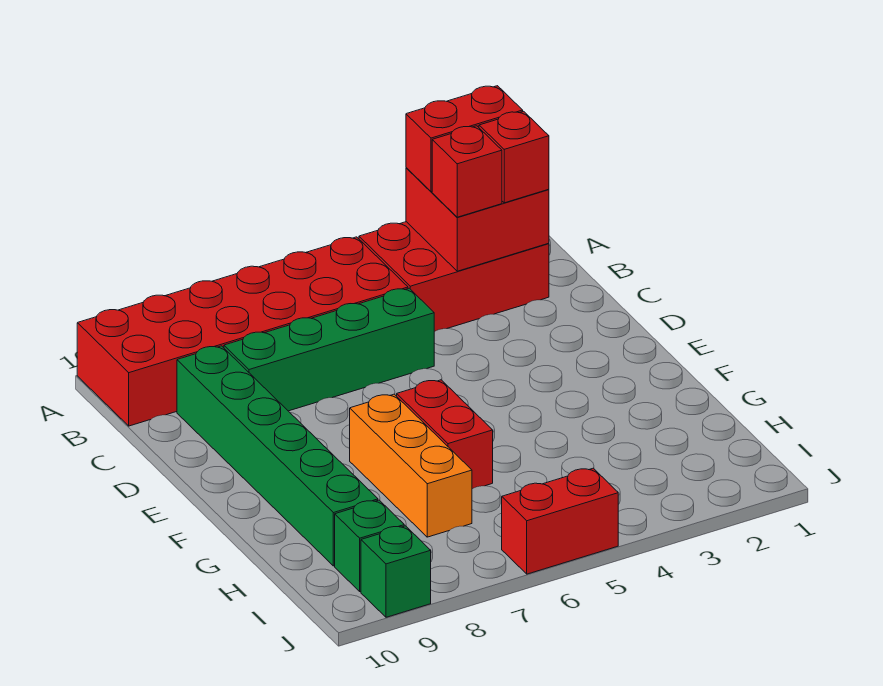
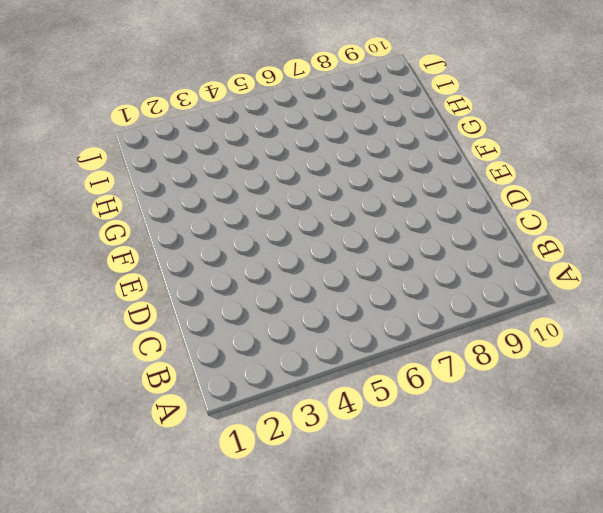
none -> red 2x3 brick [359,222,549,332]
none -> red 2x6 brick [77,237,408,426]
none -> green 1x4 brick [224,288,434,411]

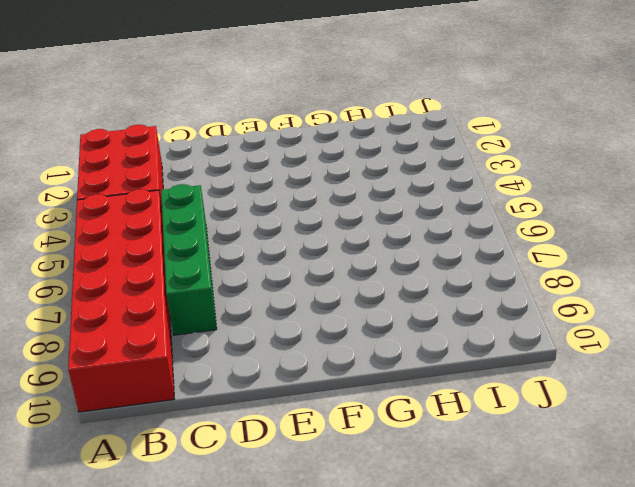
none -> green 1x6 brick [177,346,378,566]
none -> red 1x2 brick [397,380,493,489]
none -> orange 1x3 brick [350,394,472,537]

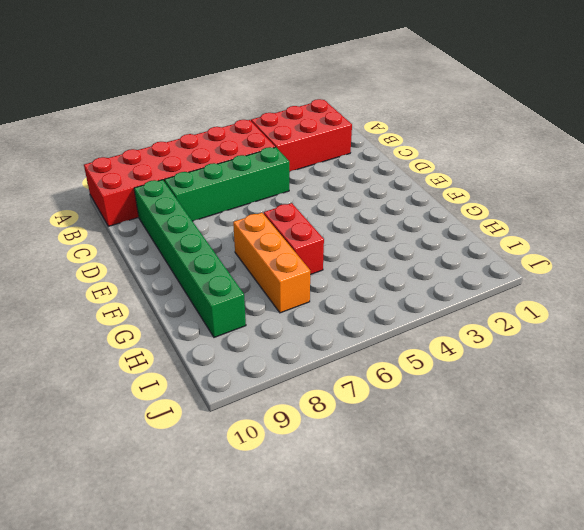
none -> green 1x1 brick [335,500,404,592]
none -> red 1x2 brick [502,468,618,574]
none -> green 1x1 brick [361,526,431,617]

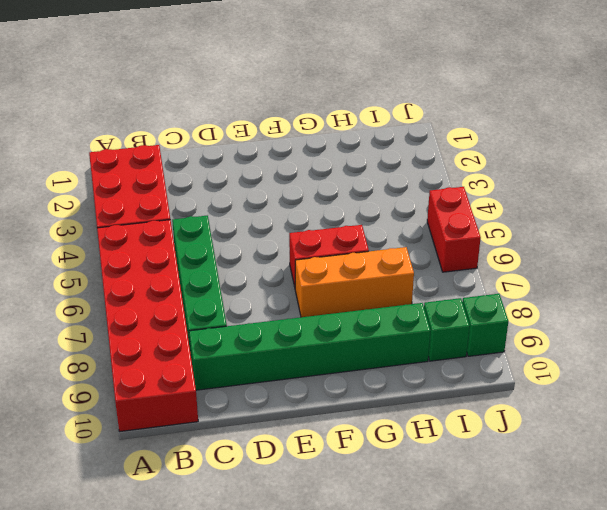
none -> red 2x2 brick [406,168,549,271]
none -> red 1x2 brick [406,86,523,192]
none -> red 1x1 brick [479,111,549,203]

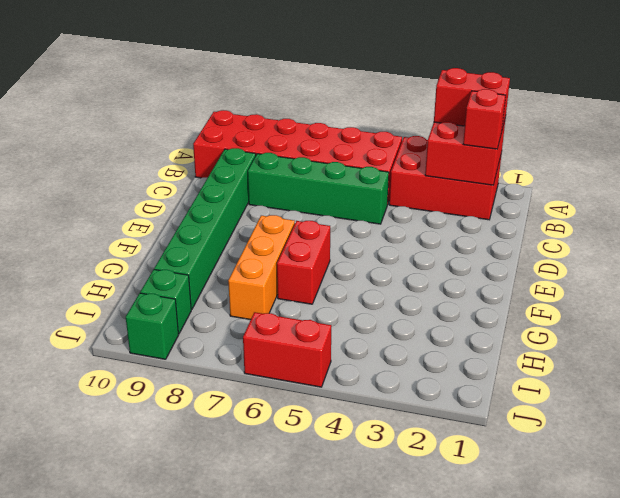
none -> red 1x1 brick [432,126,502,217]

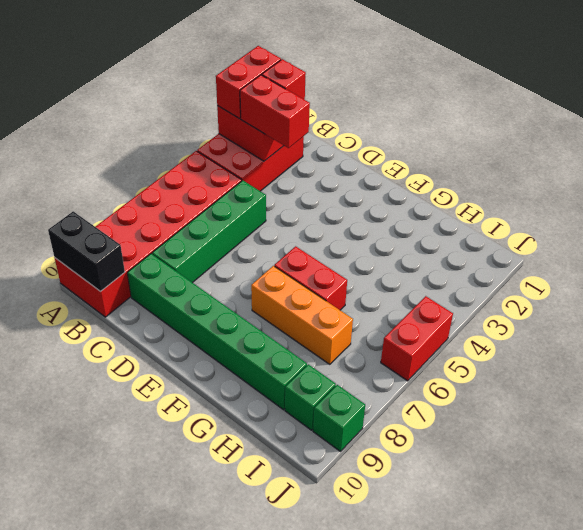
black 1x2 brick [48,211,125,291] -> none
red 1x2 brick [240,75,310,148] -> red 1x1 brick [432,126,502,217]

